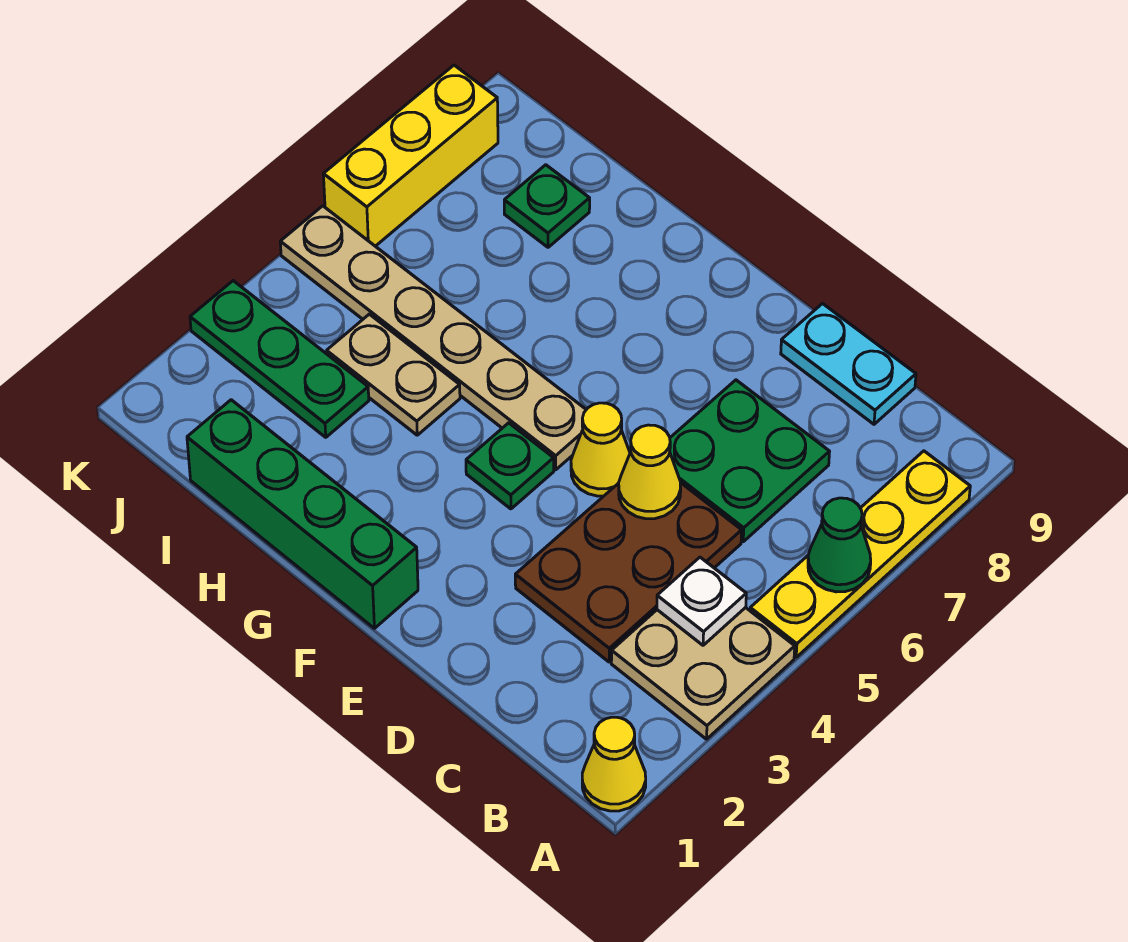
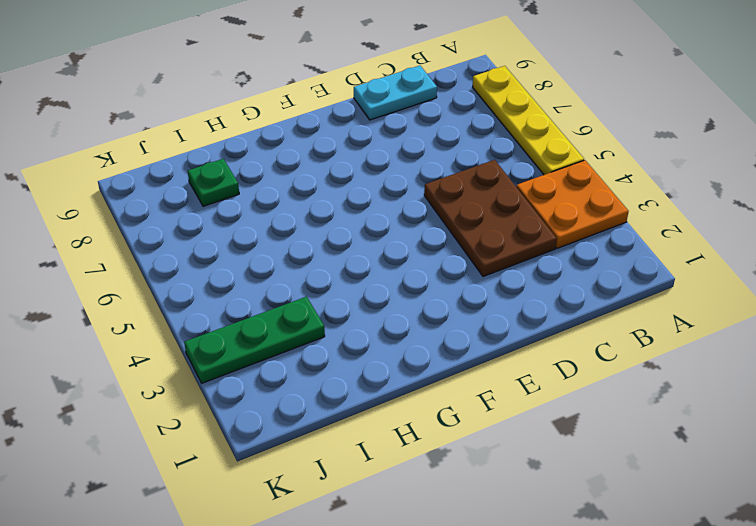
orange 2x2 plate [517,160,629,248] -> tan 2x2 plate [611,607,795,739]
none -> yellow 1x1 cone [582,717,646,811]
none -> green 2x2 plate [670,380,830,542]
none -> yellow 1x1 cone [571,403,630,496]

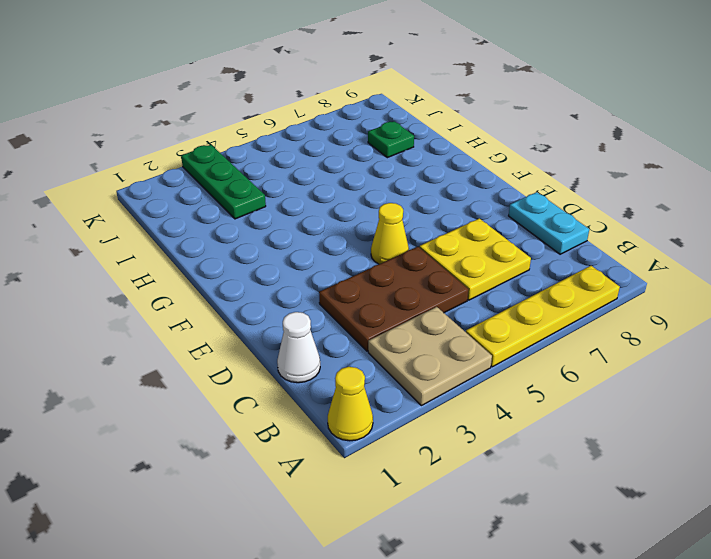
white 1x1 cone [277,312,320,383] -> none
yellow 2x2 plate [419,218,531,300] -> green 2x2 plate [670,380,830,542]
none -> green 1x4 brick [187,400,418,628]
none -> green 1x1 plate [466,423,554,509]
none -> tan 1x6 plate [280,206,586,470]

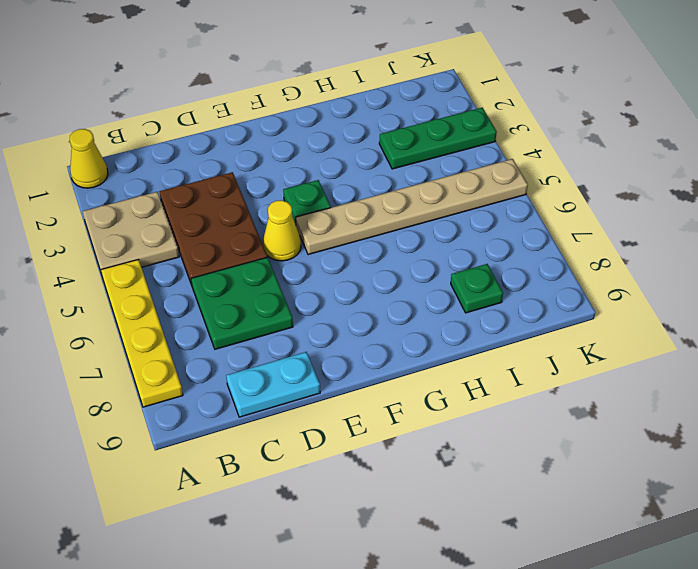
none -> green 1x4 brick [187,400,418,628]
none -> tan 1x2 plate [327,314,460,435]
none -> yellow 1x3 brick [323,65,498,246]

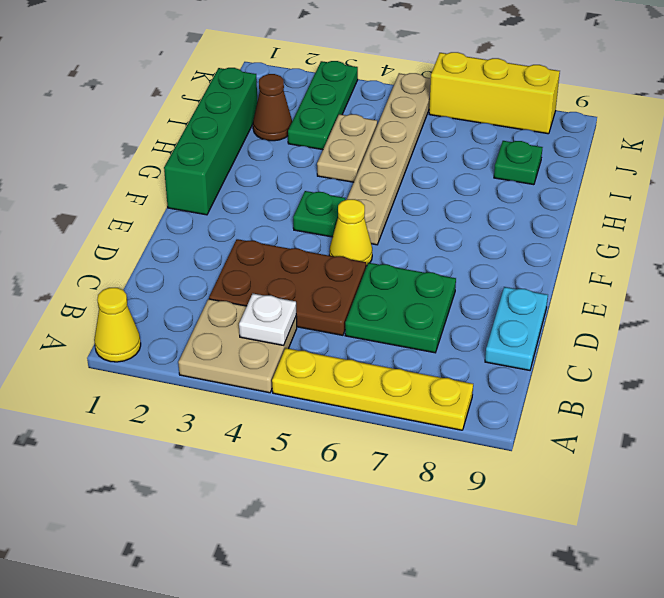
brown 1x1 cone [253,74,292,141] -> none
none -> green 1x1 cone [808,498,871,592]
none -> yellow 1x1 cone [619,425,681,519]

